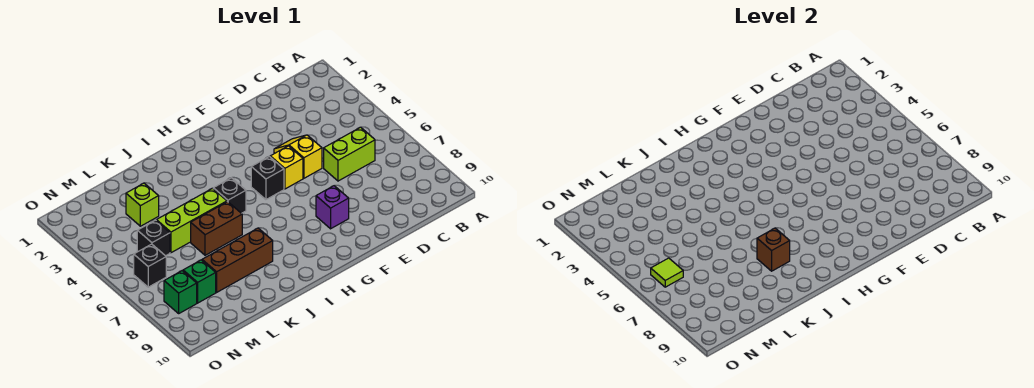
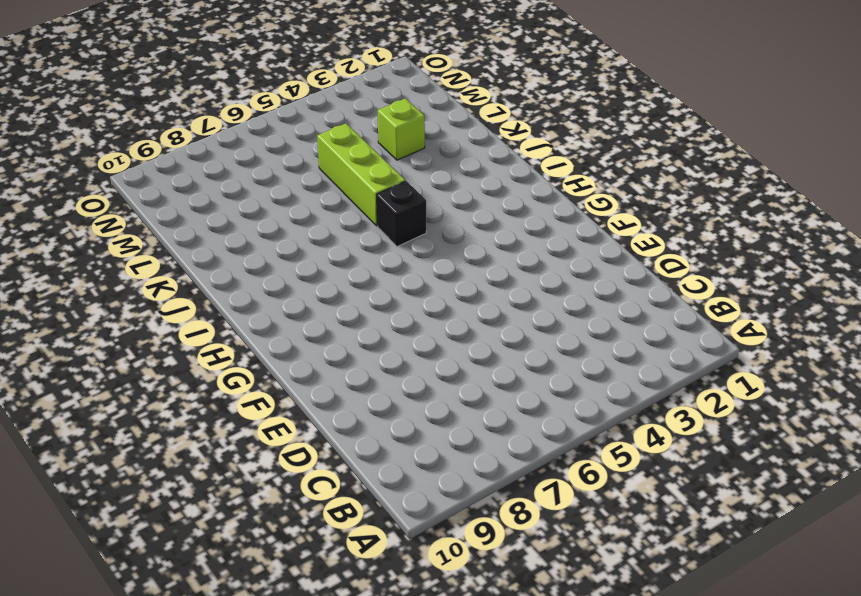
none -> lime 1x2 brick [324,127,375,181]
none -> yellow 1x2 slope [274,135,322,178]
none -> yellow 1x1 brick [270,146,303,189]

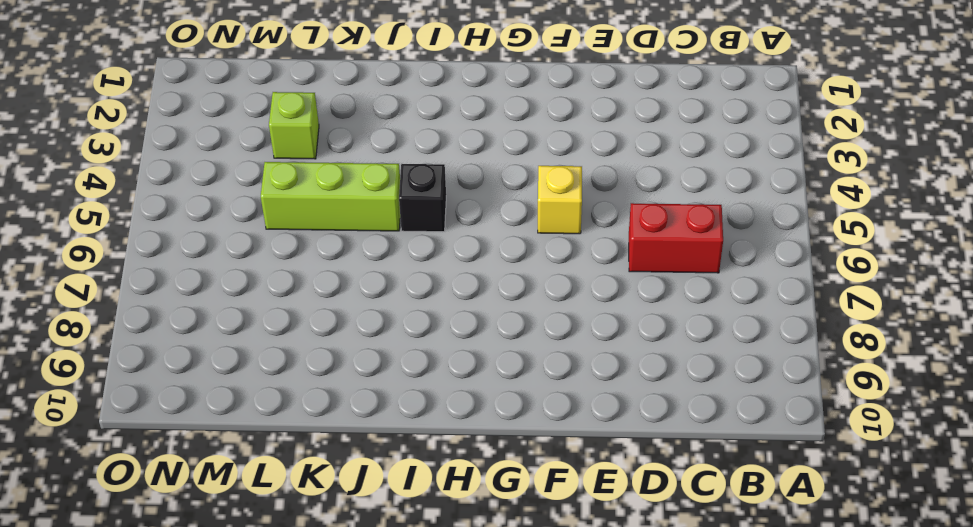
red 1x2 brick [629,203,723,273] -> lime 1x2 brick [324,127,375,181]
none -> yellow 1x2 slope [274,135,322,178]
none -> purple 1x1 brick [316,186,349,229]
none -> black 1x1 brick [251,156,284,200]

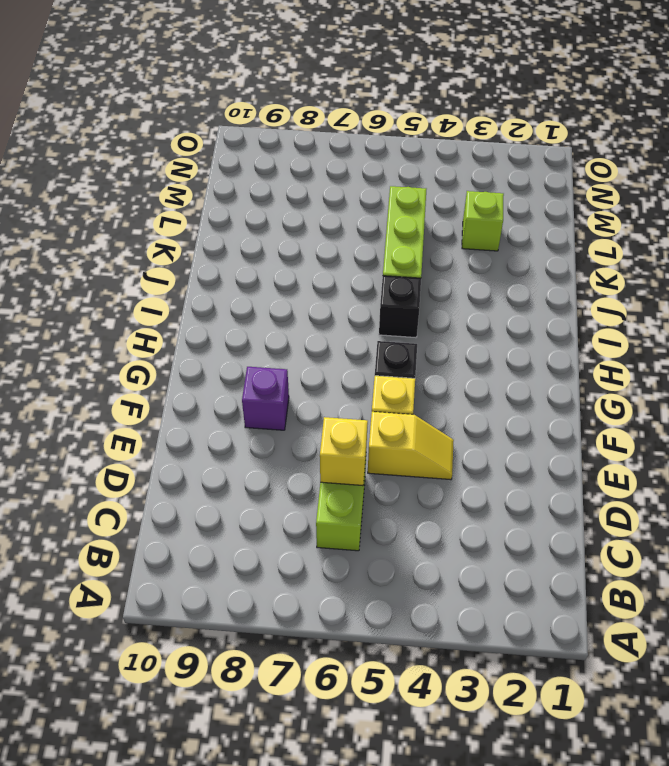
yellow 1x1 brick [320,417,368,486] -> none
none -> brown 1x2 brick [191,202,242,255]
none -> brown 1x3 brick [202,228,273,292]
none -> black 1x1 brick [137,220,170,256]

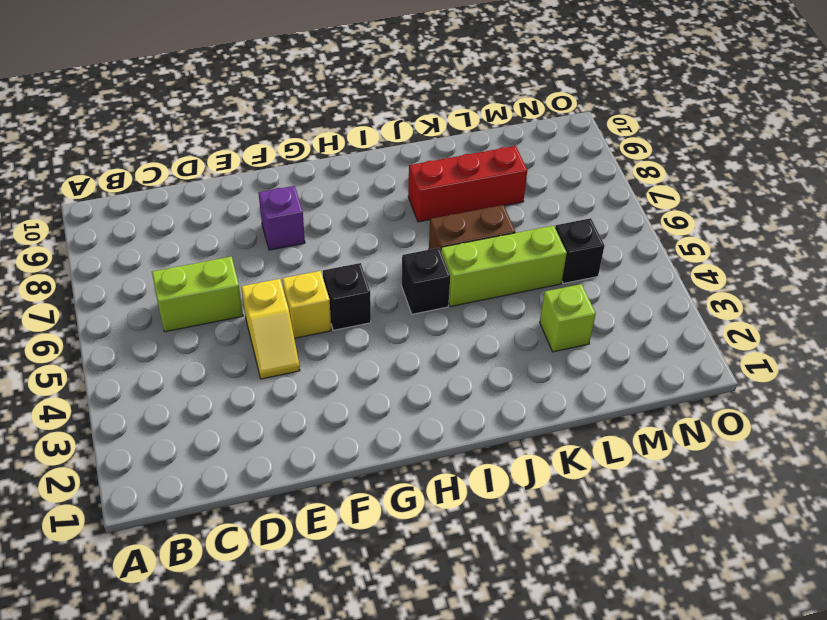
red 1x3 brick [408,146,527,222] -> brown 1x3 brick [202,228,273,292]
none -> green 1x1 brick [183,260,216,303]
none -> black 1x1 brick [134,244,166,287]
none -> green 1x1 brick [164,271,197,313]

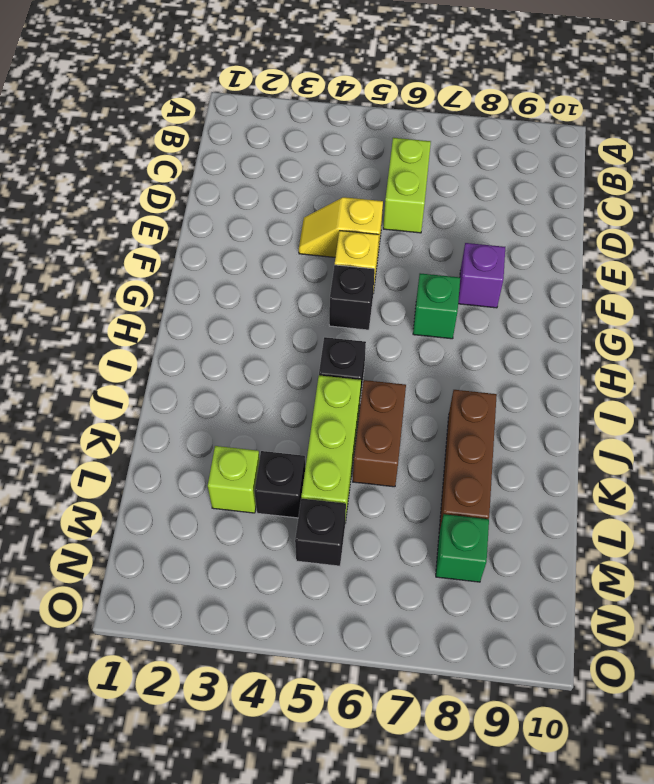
green 1x1 brick [413,273,460,339] -> green 1x1 brick moved to [164,271,197,313]
black 1x1 brick [254,451,305,518] -> black 1x1 brick moved to [134,244,166,287]
none -> brown 1x1 brick [757,228,790,271]
none -> lime 1x1 tile [651,258,683,287]

